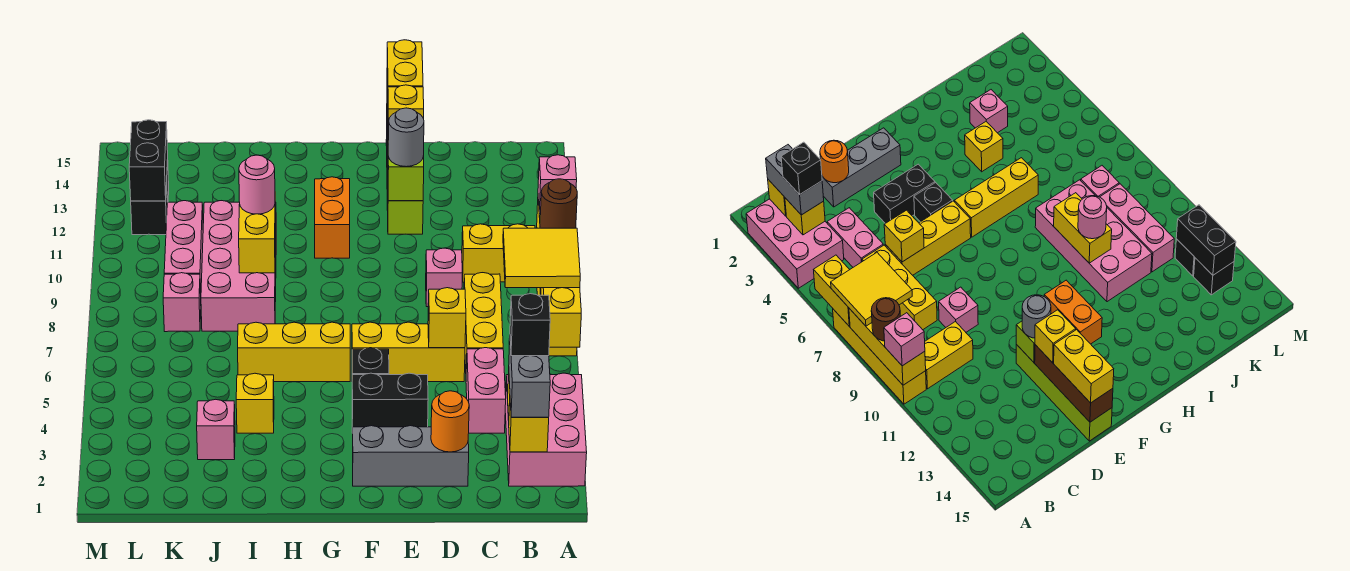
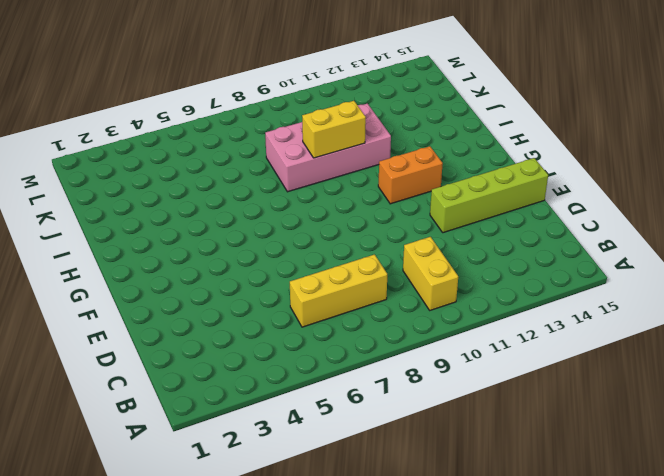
none -> pink 2x3 brick [505,373,587,486]
none -> yellow 1x4 brick [833,309,926,404]
none -> pink 1x2 brick [466,348,506,433]
none -> grey 1x3 brick [353,426,469,486]

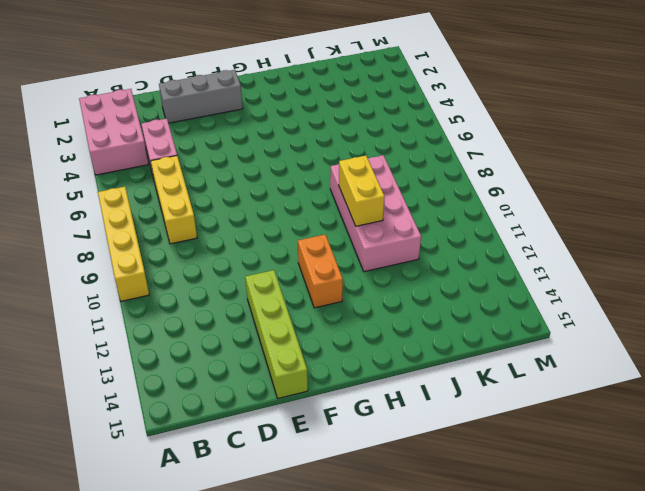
none -> yellow 1x2 brick [462,224,535,282]
none -> yellow 1x3 brick [352,322,465,382]
none -> pink 1x1 brick [426,248,463,307]
none -> black 1x2 brick [352,373,428,433]

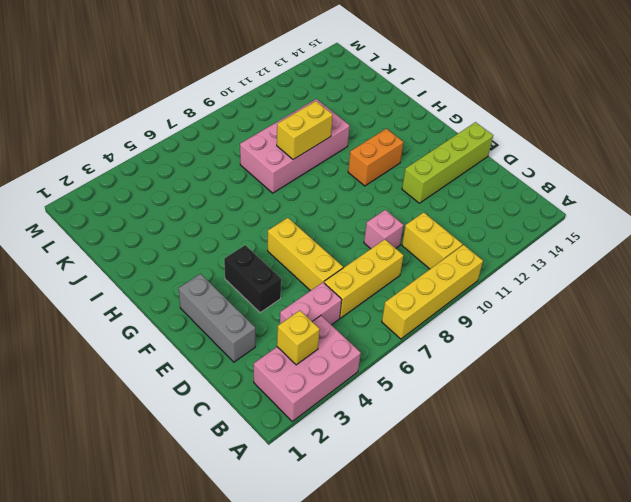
none -> black 1x1 brick [352,348,389,375]
none -> yellow 1x3 brick [238,322,350,382]
none -> yellow 1x1 brick [236,373,274,433]
none -> pink 1x1 brick [197,399,235,460]

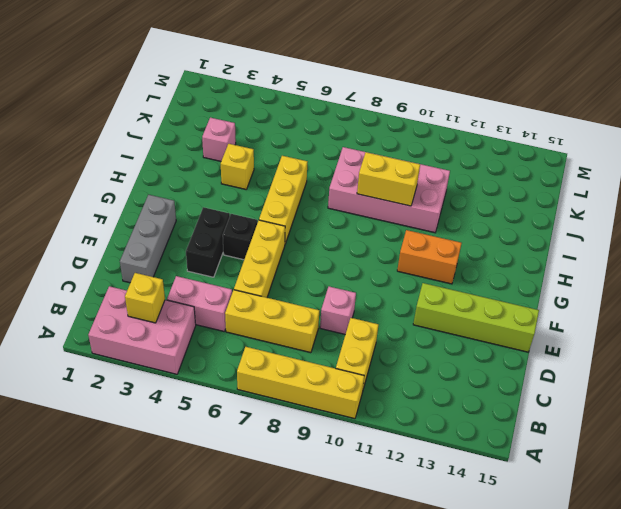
none -> pink 1x1 brick [163,273,201,332]
none -> pink 1x3 brick [164,201,203,293]
none -> black 1x1 brick [131,183,167,235]
none -> black 1x1 brick [1194,258,1234,295]

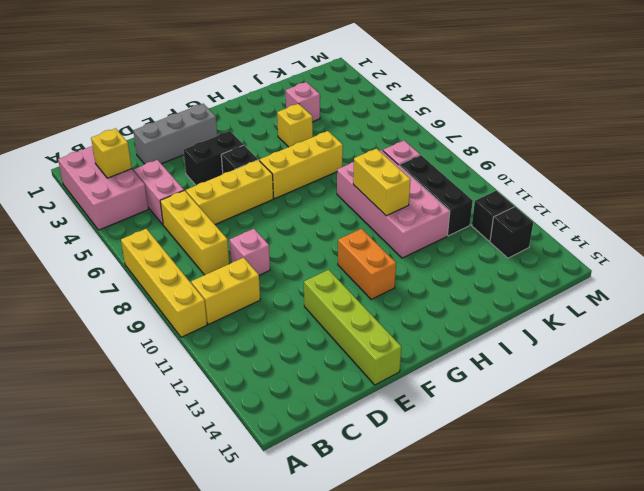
black 1x3 brick [399,155,473,236] -> pink 1x3 brick [164,201,203,293]
none -> yellow 1x2 brick [541,288,581,347]
none -> yellow 1x3 brick [849,308,926,385]
none -> yellow 1x1 brick [509,403,549,452]
none -> orange 1x1 round brick [431,391,469,452]

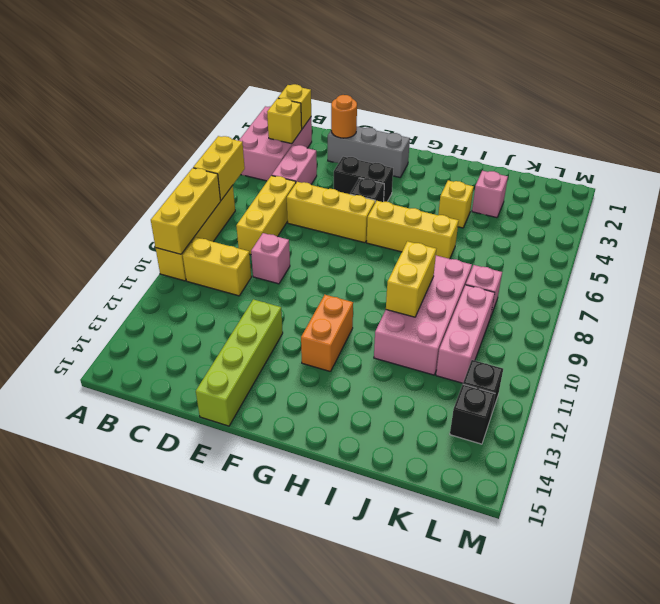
none -> yellow 1x1 brick [428,288,466,348]
none -> lime 1x1 brick [388,156,424,201]
none -> brown 1x3 brick [1035,345,1113,422]
none -> black 1x2 brick [129,120,168,201]

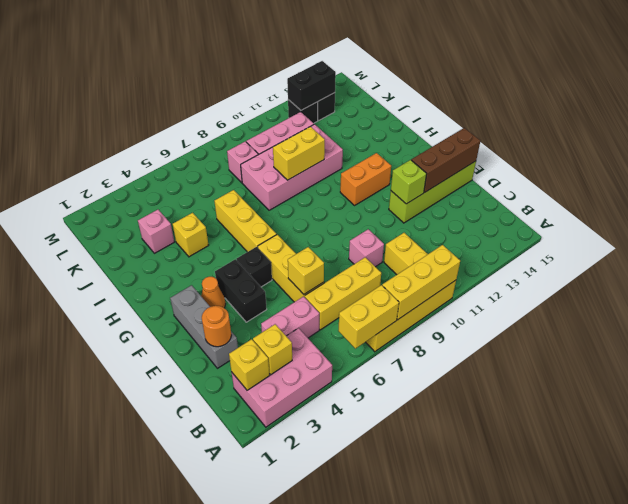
orange 1x1 cone [201,277,225,308] -> none
none -> yellow 2x2 tile [503,228,580,288]
none -> brown 1x1 round brick [540,179,577,228]
none -> pink 1x1 brick [538,155,577,214]
none -> grey 1x2 brick [509,339,550,417]

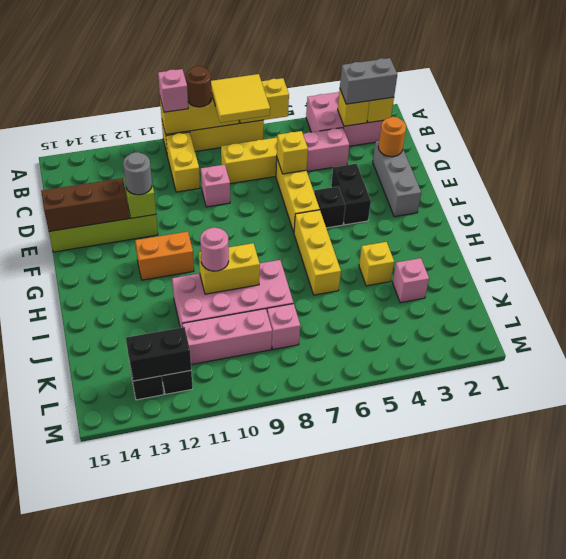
none -> yellow 1x1 brick [388,85,424,140]
none -> yellow 1x2 brick [387,40,423,102]
none -> black 1x1 brick [510,294,550,356]

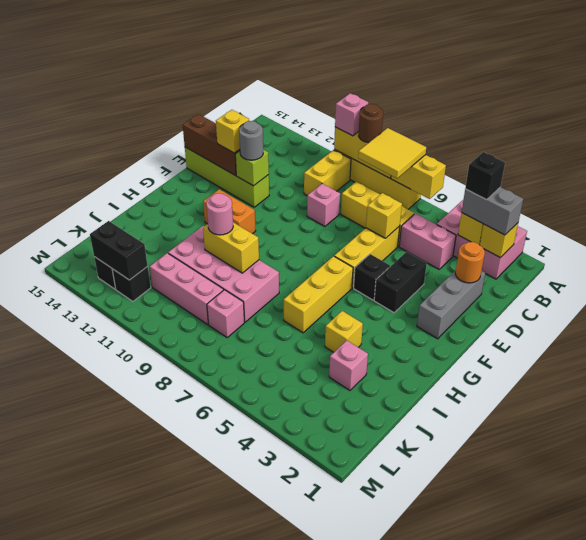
none -> yellow 1x2 brick [387,40,423,102]

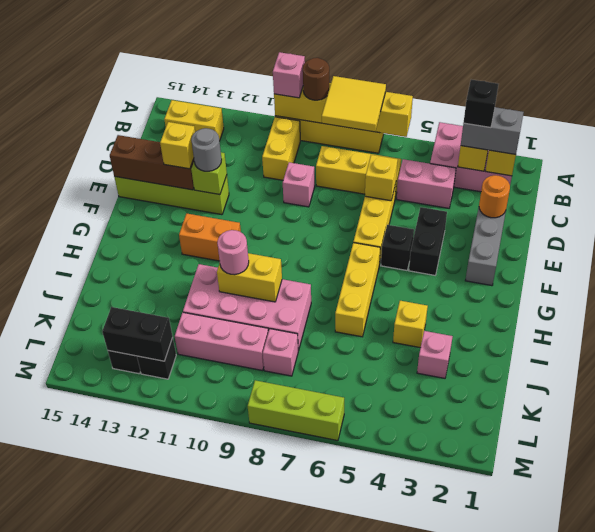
yellow 1x2 brick [164,100,224,141] -> yellow 1x2 brick moved to [387,40,423,102]
lime 1x3 brick [248,380,344,441] -> none

